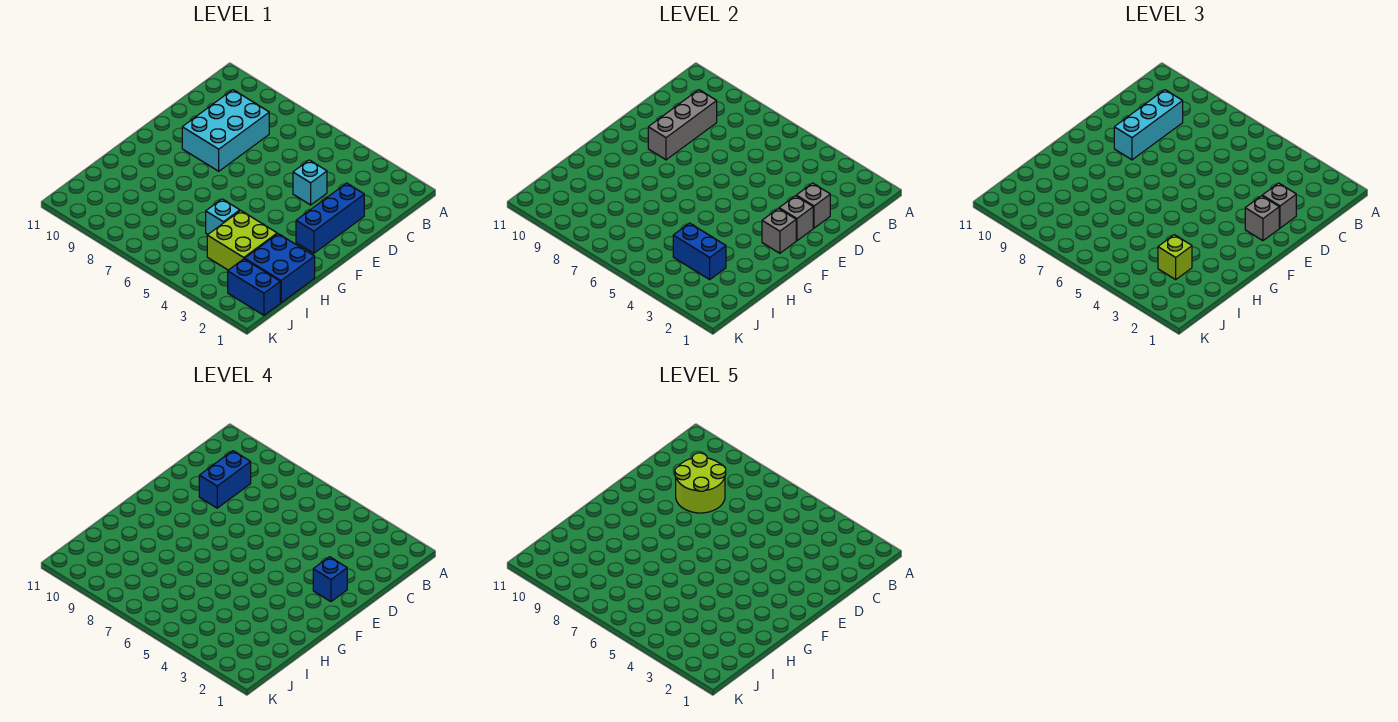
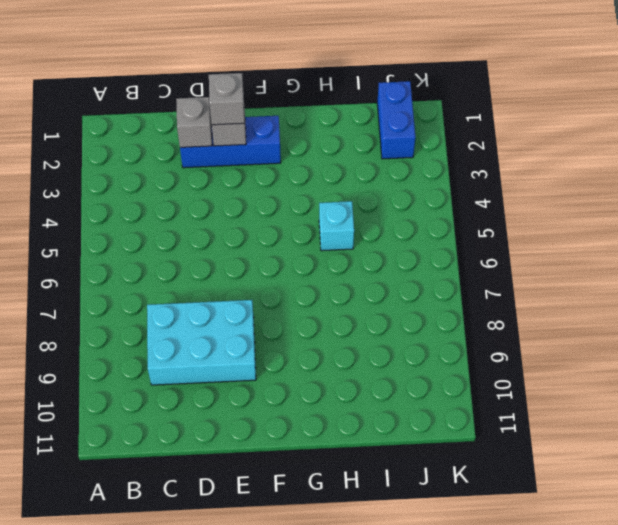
none -> cyan 1x1 brick [293,160,327,205]
none -> blue 2x2 brick [245,234,315,303]
none -> lime 2x2 brick [207,211,277,270]

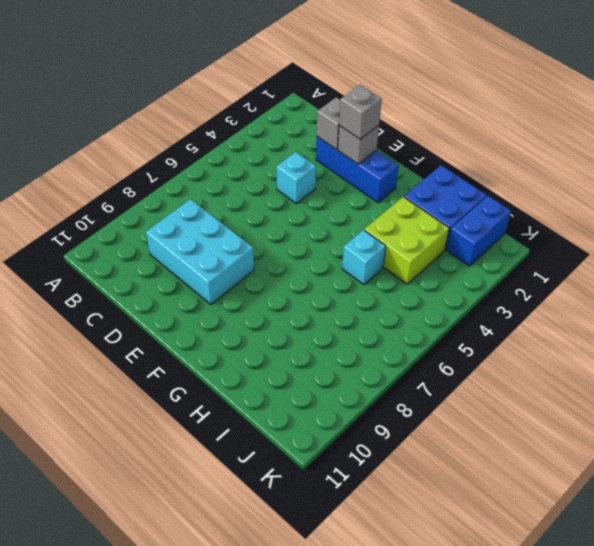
none -> grey 1x3 brick [648,90,717,160]
none -> grey 1x1 brick [762,208,796,253]
none -> blue 1x2 brick [673,223,726,279]

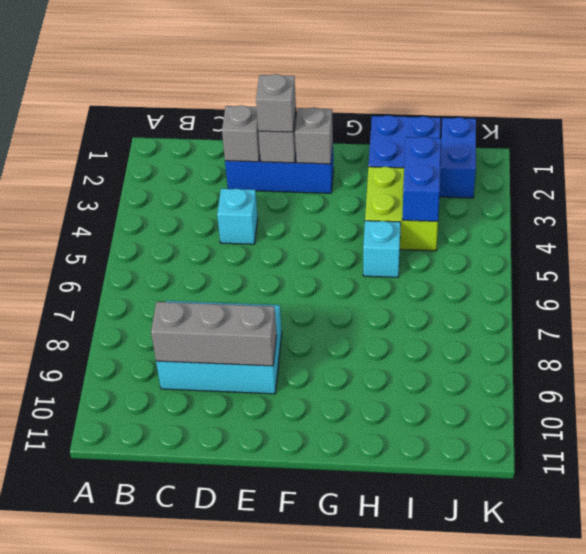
none -> cyan 1x3 brick [1114,90,1183,160]
none -> grey 1x1 brick [1262,183,1296,228]
none -> lime 1x1 brick [1158,235,1192,279]

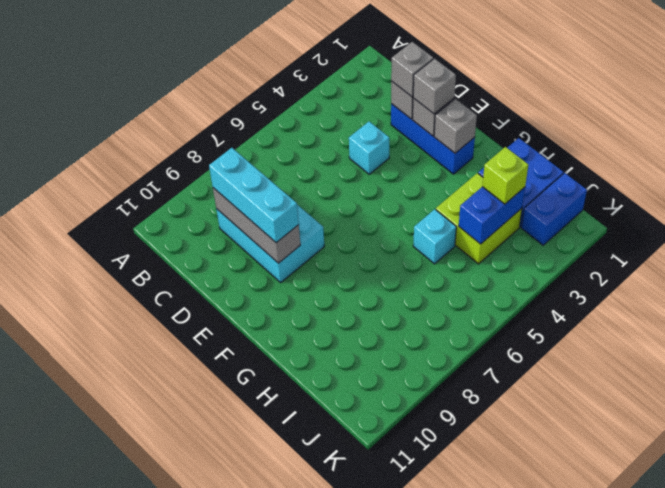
none -> blue 1x2 brick [199,451,251,508]
none -> blue 1x1 brick [313,557,347,602]
none -> lime 2x2 round brick [675,453,726,513]

